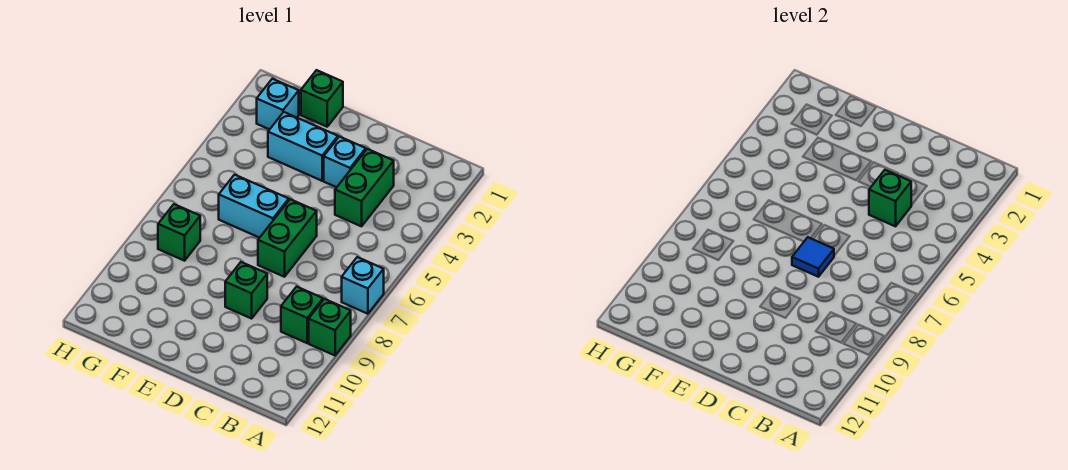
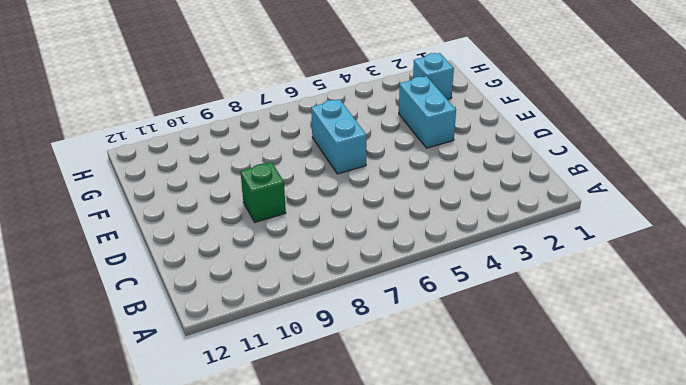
none -> cyan 1x1 brick [342,257,384,314]
none -> green 1x1 brick [309,299,351,355]
none -> green 1x1 brick [281,287,323,343]

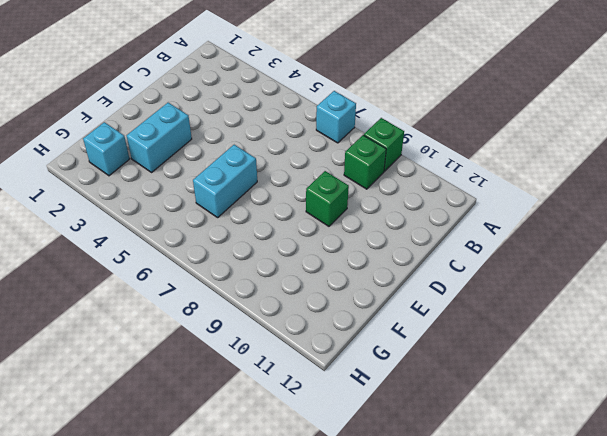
none -> green 1x2 brick [335,149,394,226]
none -> cyan 1x1 brick [324,137,366,187]
none -> green 1x2 brick [258,199,317,277]

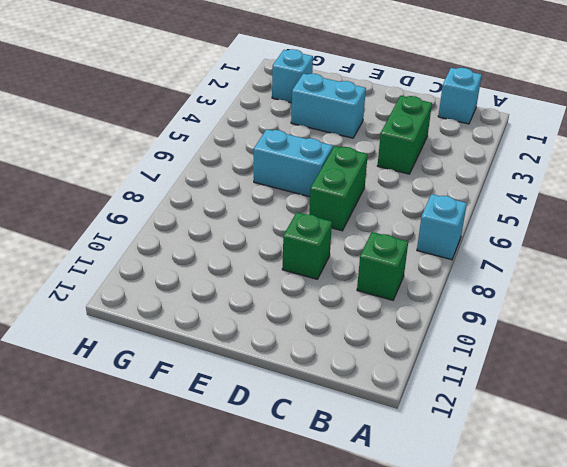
cyan 1x1 brick [438,68,482,124] -> cyan 1x1 brick moved to [324,137,366,187]
none -> green 1x1 brick [309,299,351,355]
none -> green 1x1 brick [301,70,343,127]
none -> green 1x1 brick [158,204,200,261]

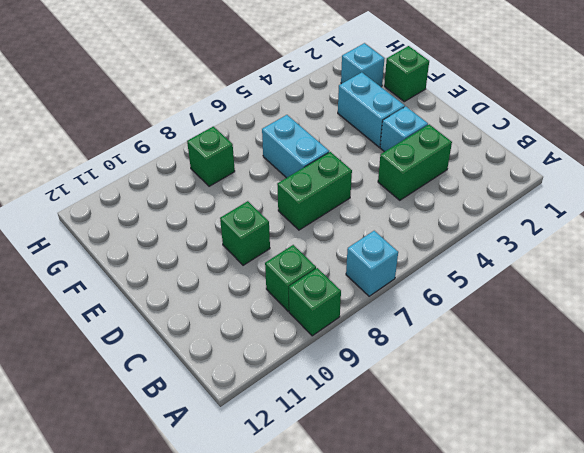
none -> green 1x1 brick [869,170,911,226]
none -> blue 1x1 tile [792,237,834,277]

